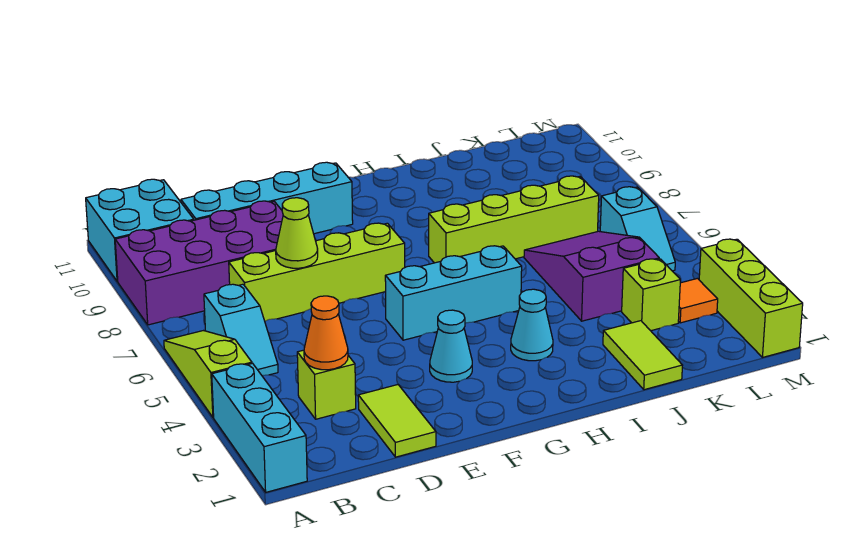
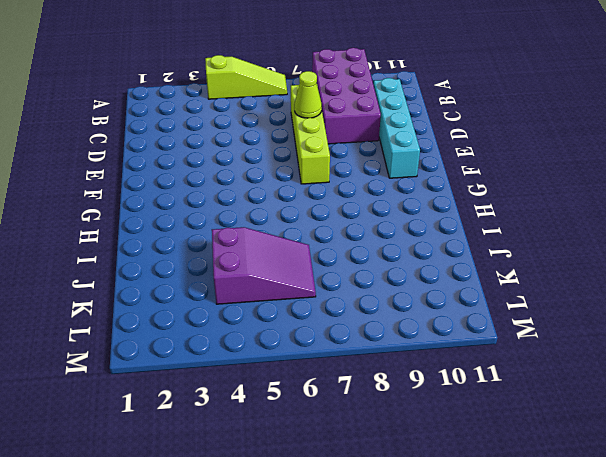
none -> cyan 1x3 brick [212,363,307,492]
none -> cyan 2x2 brick [86,179,194,281]
none -> cyan 1x2 slope [204,284,278,375]

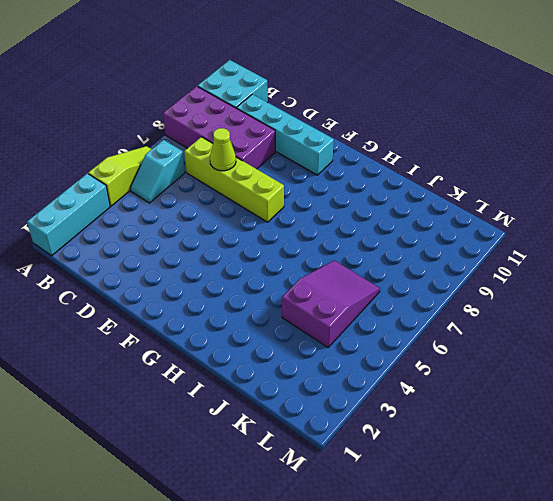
none -> lime 1x1 brick [297,350,356,419]
none -> lime 1x2 tile [358,385,436,457]
none -> cyan 1x1 cone [430,310,472,382]

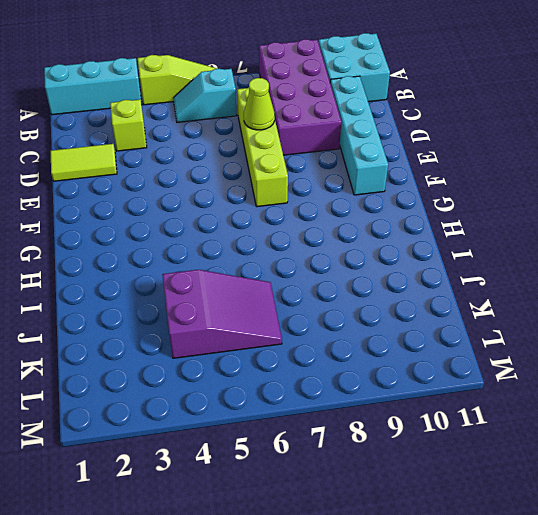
none -> cyan 1x1 cone [430,310,472,382]
none -> cyan 1x3 brick [385,246,522,340]
none -> cyan 1x1 cone [511,289,553,361]

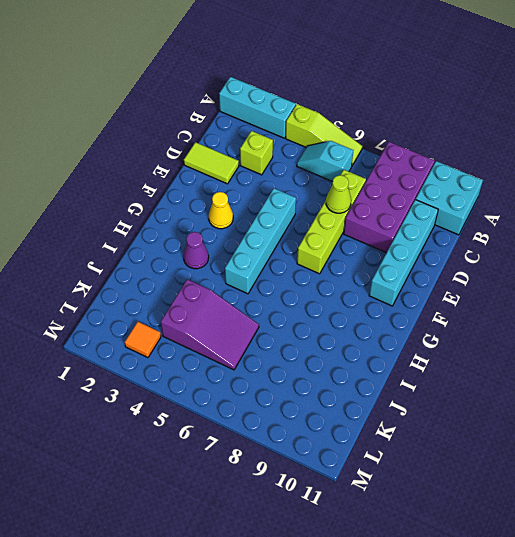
cyan 1x4 brick [225,188,296,294] -> cyan 1x3 brick [385,246,522,340]
yellow 1x1 cone [209,192,233,229] -> cyan 1x1 cone [430,310,472,382]
purple 1x1 cone [183,232,209,269] -> cyan 1x1 cone [511,289,553,361]
none -> lime 1x4 brick [429,176,599,263]
none -> lime 1x2 tile [603,321,683,390]
none -> lime 1x1 brick [622,259,680,331]

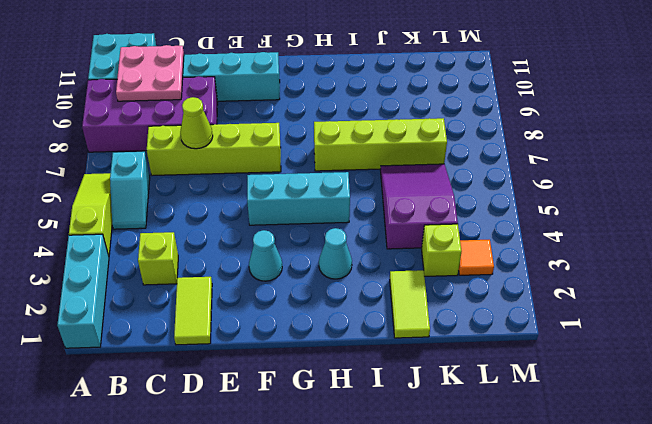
pink 2x2 plate [116,45,184,101] -> none
none -> cyan 1x2 slope [600,187,675,271]
none -> lime 1x3 brick [699,239,803,357]
none -> orange 1x1 cone [304,296,348,370]

